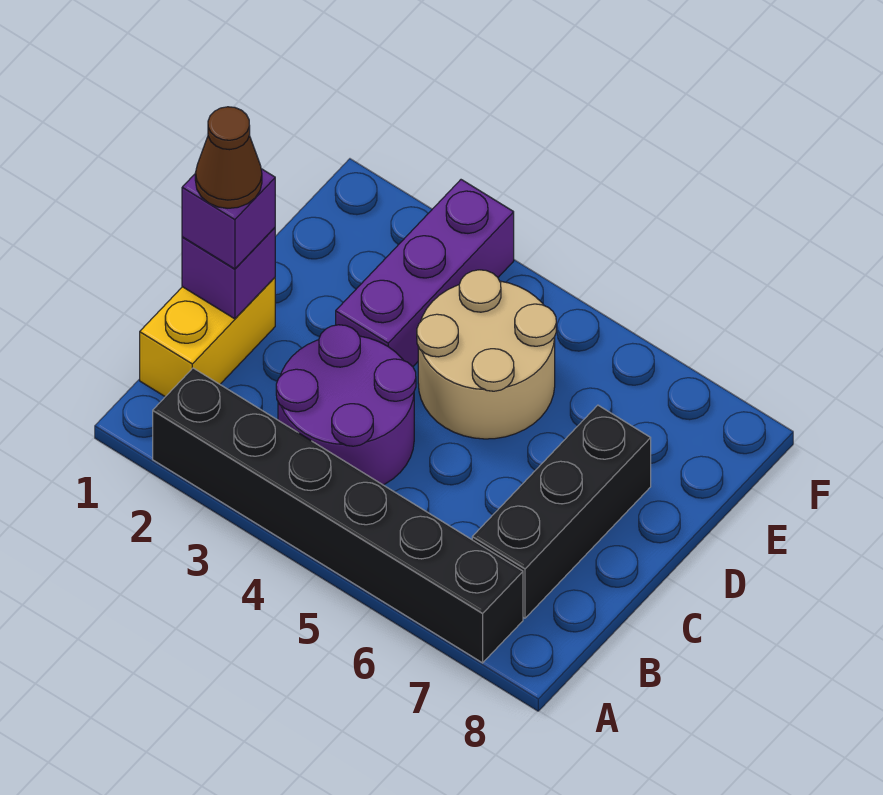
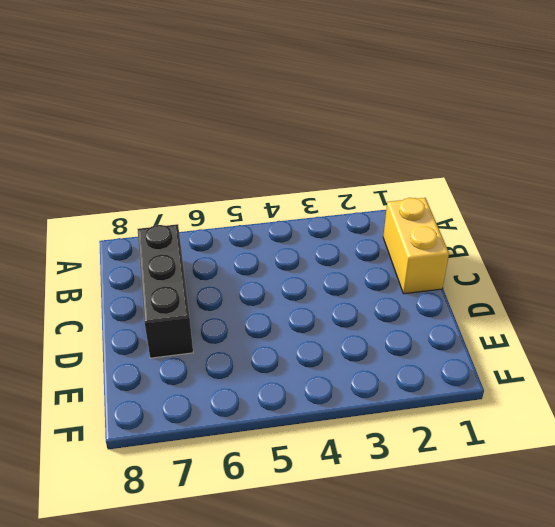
none -> black 1x6 brick [153,368,523,663]
none -> purple 2x2 round brick [276,325,416,485]

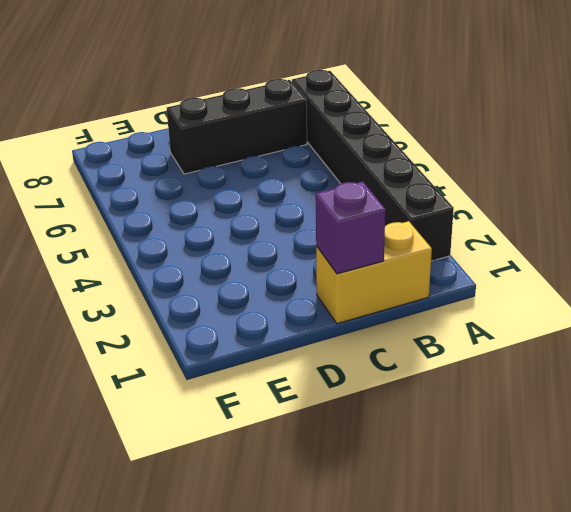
none -> purple 2x2 round brick [276,325,416,485]
none -> purple 1x3 brick [336,180,514,366]

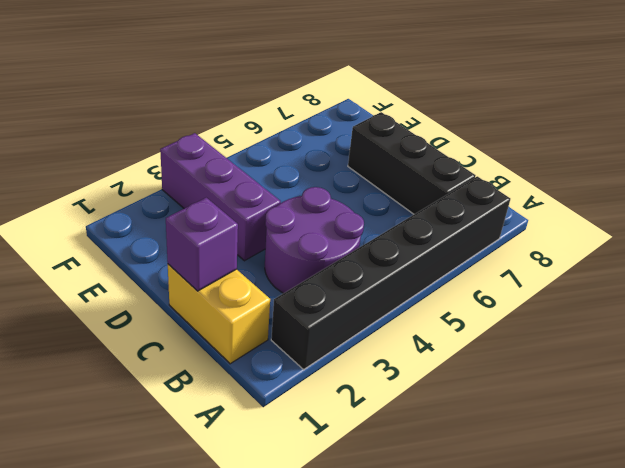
none -> tan 2x2 round brick [417,270,556,439]
none -> purple 1x1 brick [182,169,275,269]

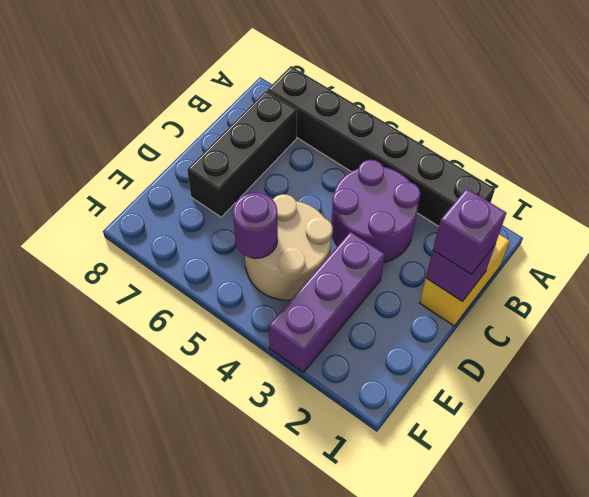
purple 1x1 round brick [233,193,278,258] -> none
none -> brown 1x1 cone [195,107,262,208]

